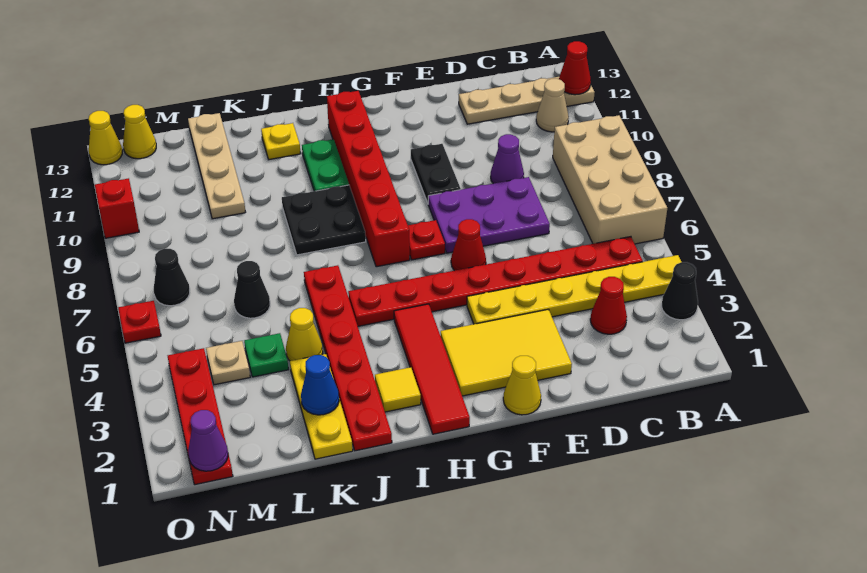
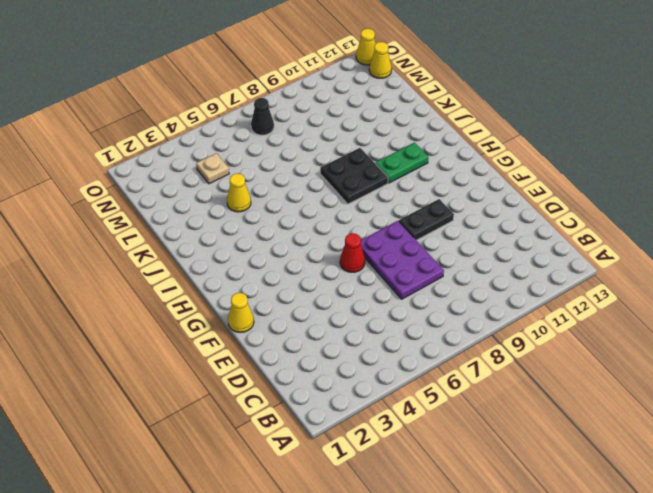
none -> black 1x1 cone [661,262,698,320]
none -> yellow 1x6 plate [467,255,681,324]
none -> tan 2x4 brick [553,115,667,244]
none -> tan 1x4 plate [459,77,595,124]

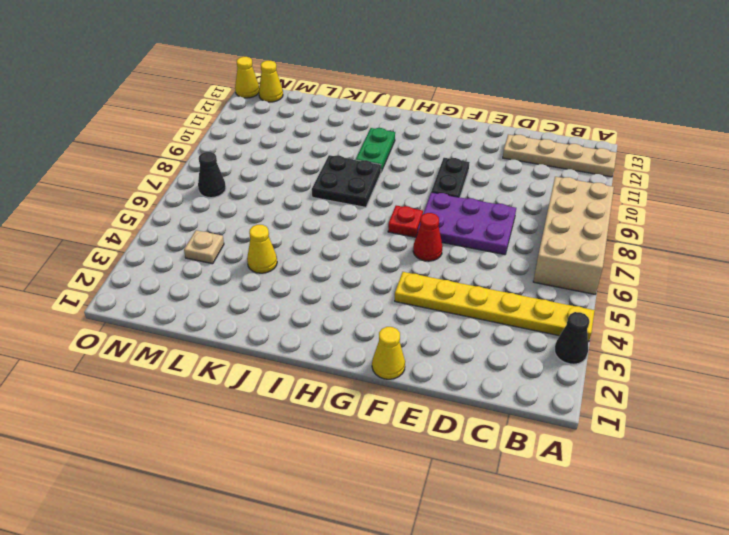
none -> red 1x8 plate [348,237,643,326]
none -> tan 1x1 cone [536,79,569,132]
none -> red 1x1 cone [590,277,627,334]
none -> purple 1x1 cone [491,134,524,184]

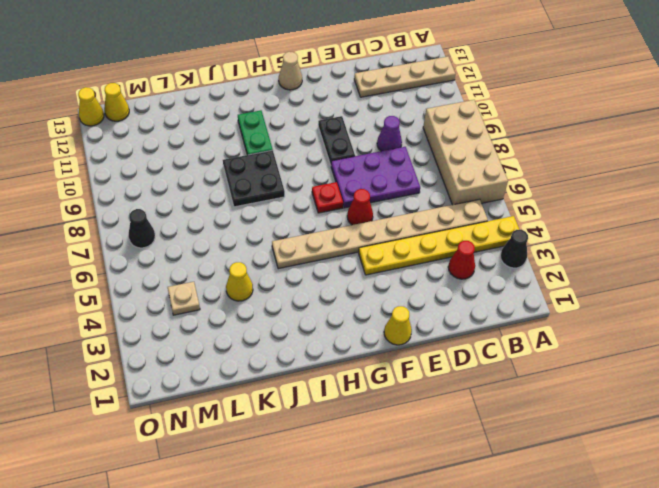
tan 1x8 plate [272,199,488,269] -> red 1x8 plate [348,237,643,326]
tan 1x1 cone [279,52,302,90] -> tan 1x1 cone moved to [536,79,569,132]
none -> yellow 2x3 tile [441,309,572,396]
none -> red 1x4 tile [394,304,470,434]
none -> red 1x6 brick [327,91,410,267]
none -> yellow 1x1 tile [375,367,421,412]

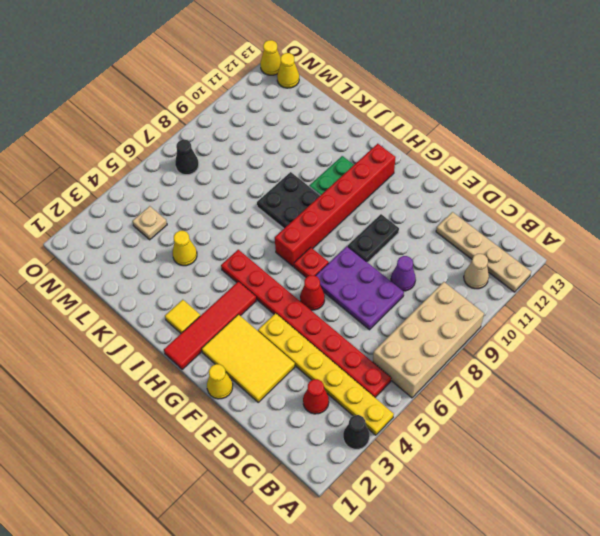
none -> red 1x6 plate [304,265,392,451]
none -> yellow 1x1 plate [261,123,301,160]
none -> yellow 1x3 plate [290,354,353,459]
none -> green 1x1 plate [244,333,289,377]

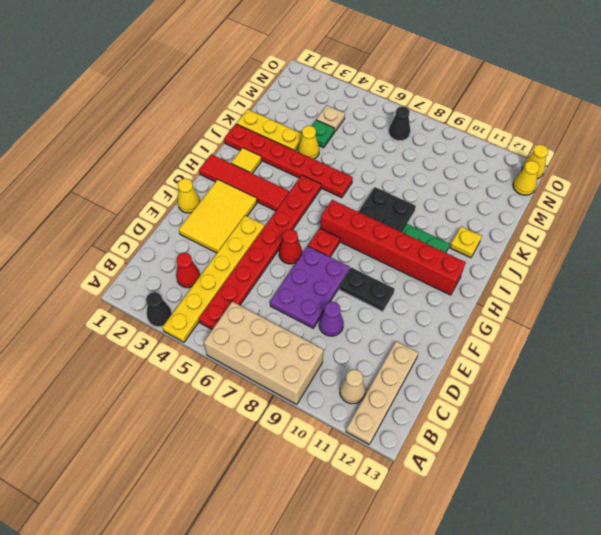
none -> black 1x1 cone [234,261,270,318]
none -> tan 1x4 plate [188,113,245,219]
none -> red 1x4 plate [168,348,233,485]
none -> red 1x1 plate [118,301,161,343]

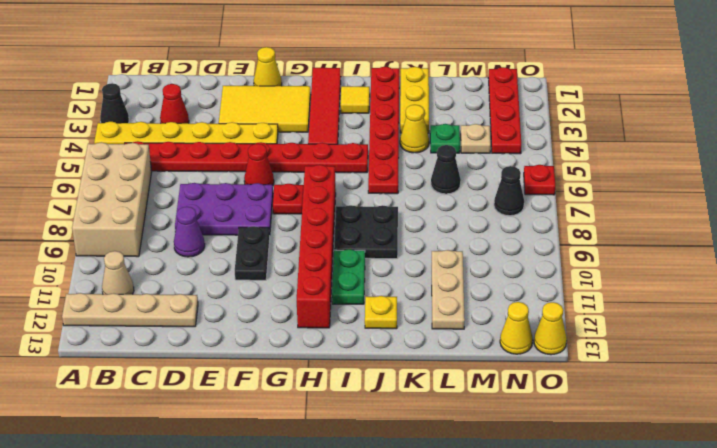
tan 1x3 plate [432,250,465,329] -> tan 1x4 plate [188,113,245,219]
none -> red 1x1 brick [95,178,139,238]
none -> red 1x1 cone [559,41,591,95]
none -> blue 1x1 cone [301,355,339,415]
none -> purple 1x1 cone [188,410,228,471]

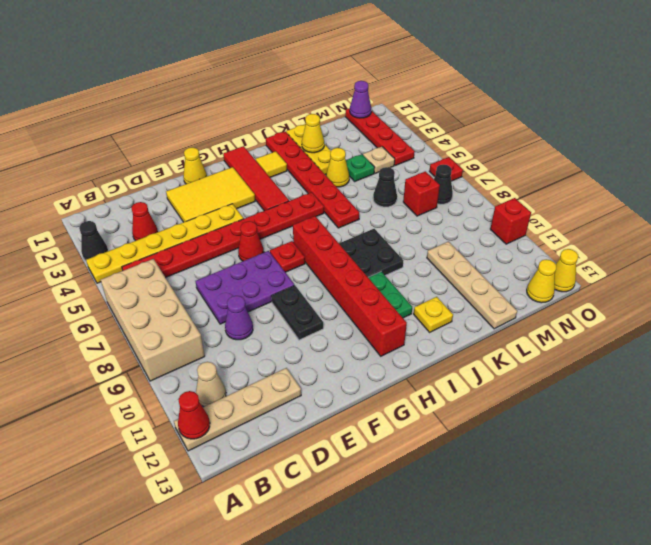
yellow 1x1 cone [302,114,324,153] -> blue 1x1 cone [301,355,339,415]
red 1x1 brick [403,171,440,216] -> none

